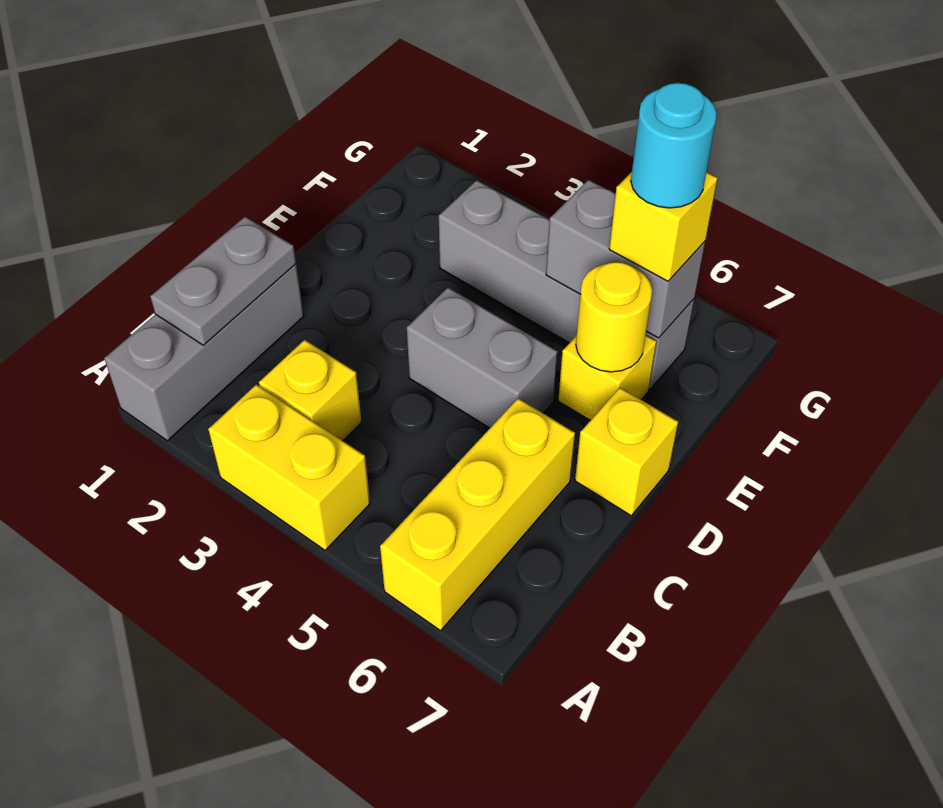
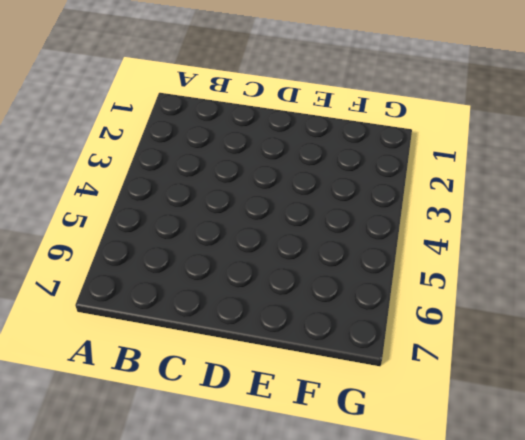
none -> grey 1x3 brick [104,264,304,441]
none -> yellow 1x2 brick [208,384,370,550]
none -> yellow 1x3 brick [380,398,575,631]

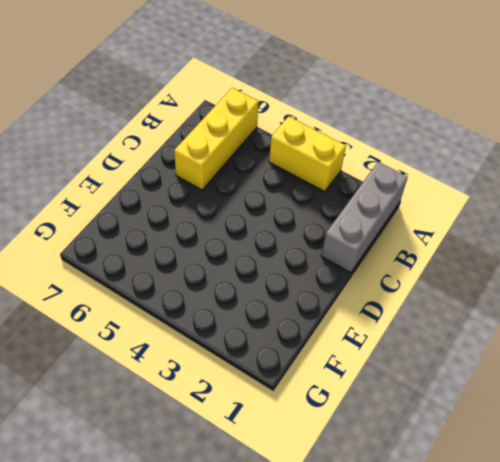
none -> yellow 1x1 brick [259,340,361,441]
none -> grey 1x2 brick [407,288,558,428]
none -> yellow 1x1 brick [575,388,678,516]

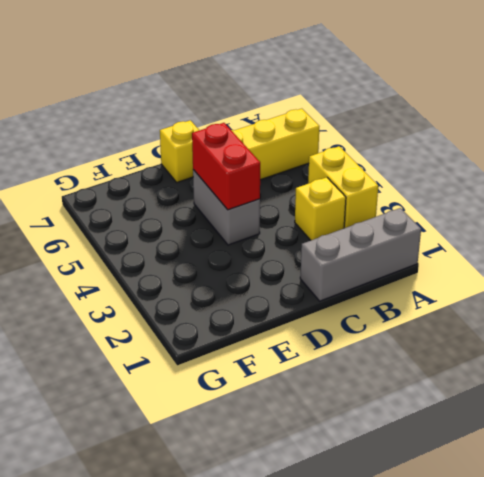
red 1x2 brick [192,123,260,210] -> none
none -> yellow 1x1 brick [558,335,657,420]
none -> grey 1x4 brick [439,180,694,389]
none -> grey 1x2 plate [150,217,296,345]

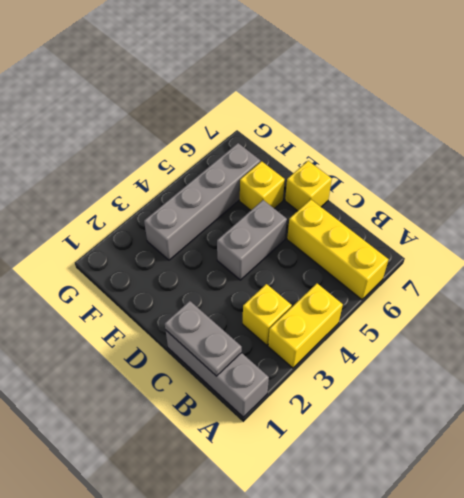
none -> yellow 1x1 round brick [576,262,652,372]
none -> grey 1x2 brick [546,180,705,338]
none -> yellow 1x1 brick [609,172,718,281]

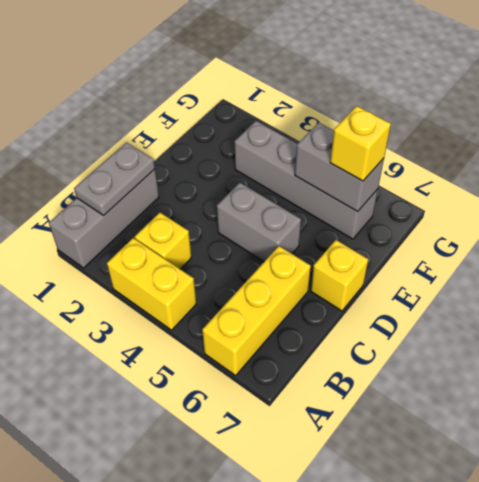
none -> yellow 1x1 brick [558,335,657,420]
none -> yellow 1x1 round brick [576,262,652,372]
none -> cyan 1x1 round brick [631,83,717,208]

